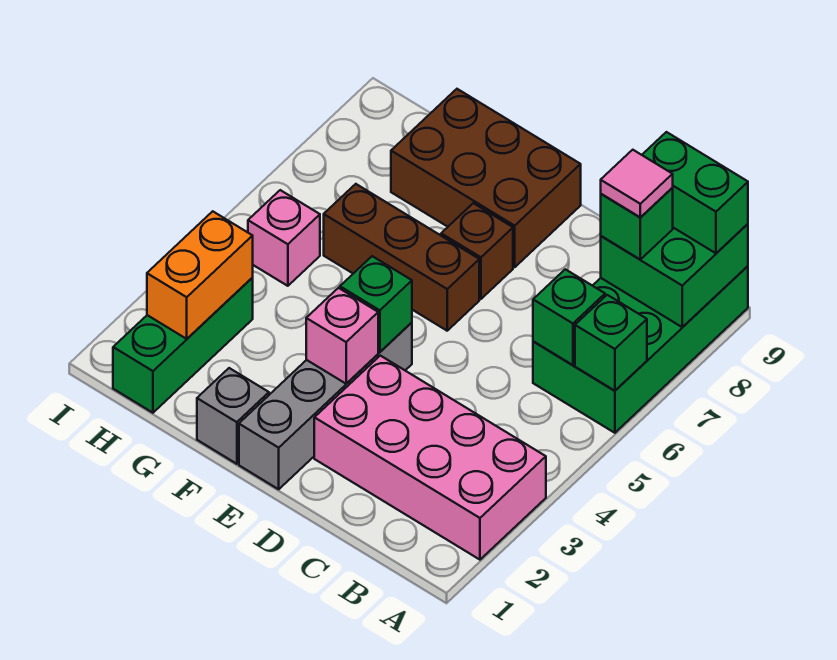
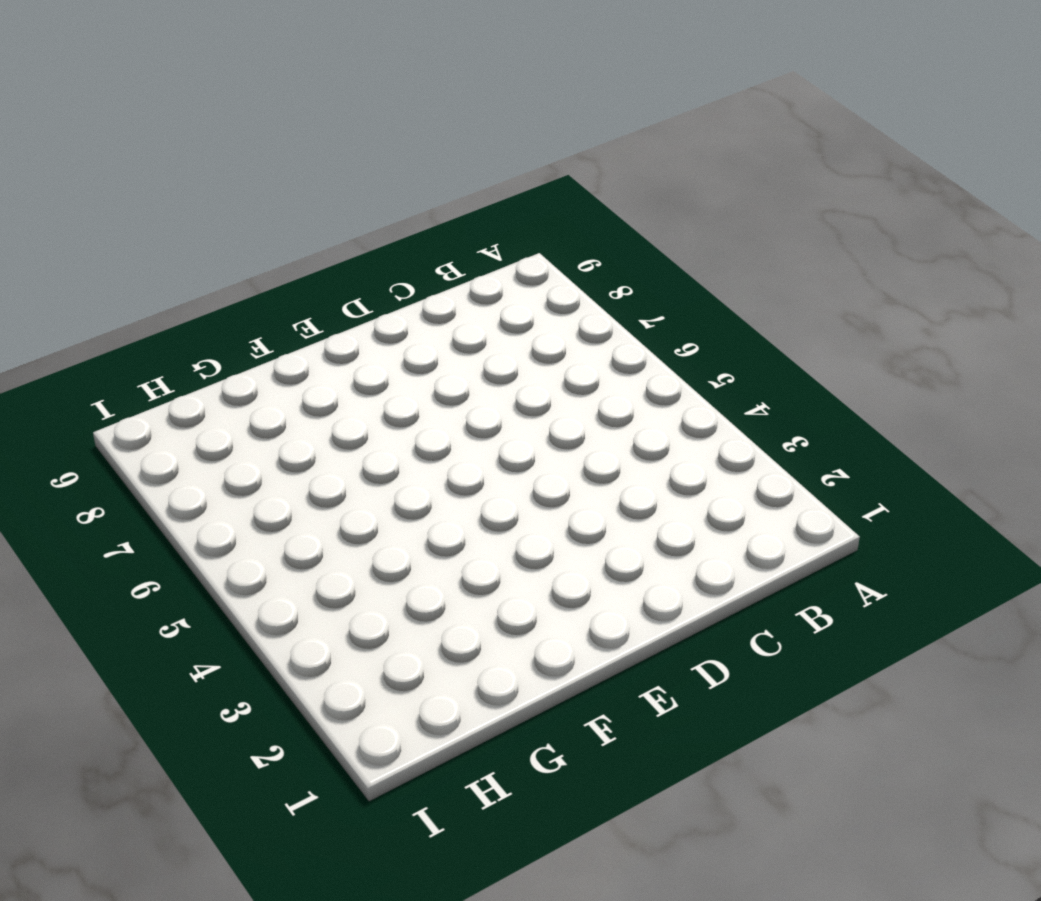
none -> pink 2x4 brick [314,356,546,560]
none -> green 2x4 brick [533,266,748,433]
none -> grey 1x4 brick [239,323,412,489]

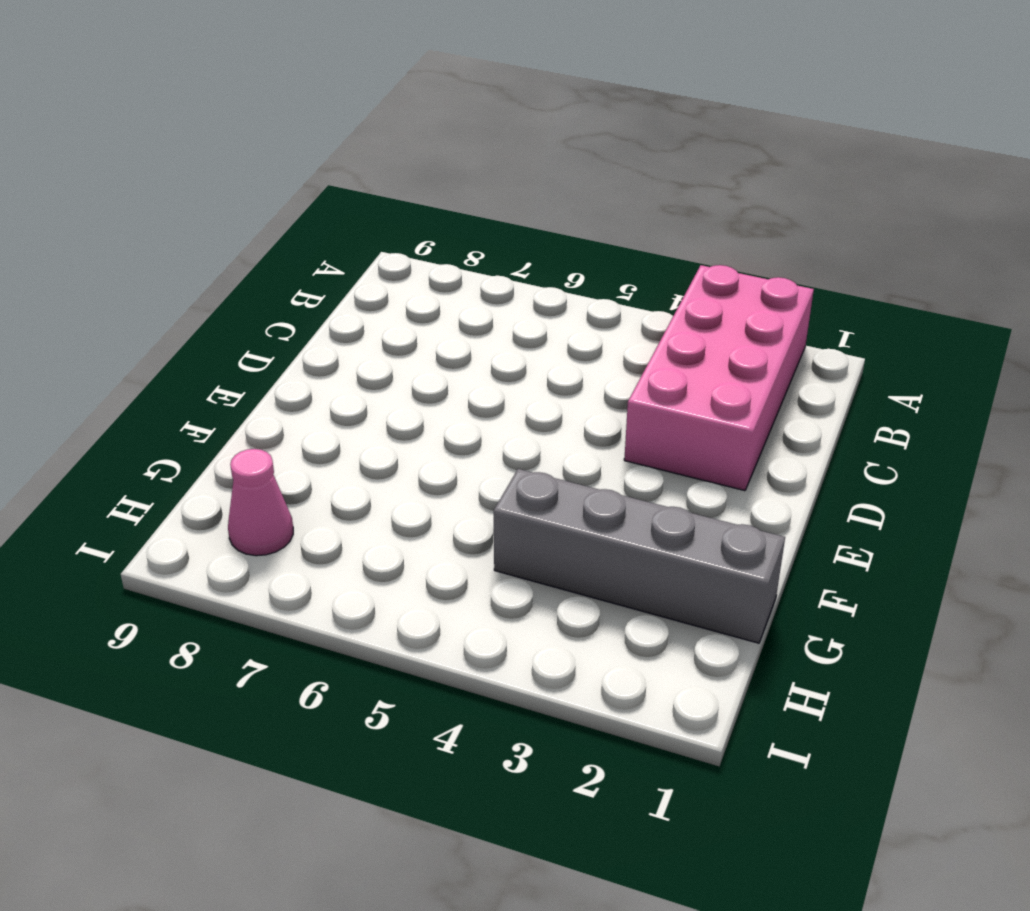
grey 1x4 brick [494,469,785,643] -> grey 1x4 brick moved to [239,323,412,489]
pink 1x1 cone [228,449,293,556] -> none
none -> green 2x4 brick [533,266,748,433]
none -> brown 1x3 brick [324,184,479,331]
none -> brown 1x1 brick [441,203,513,299]

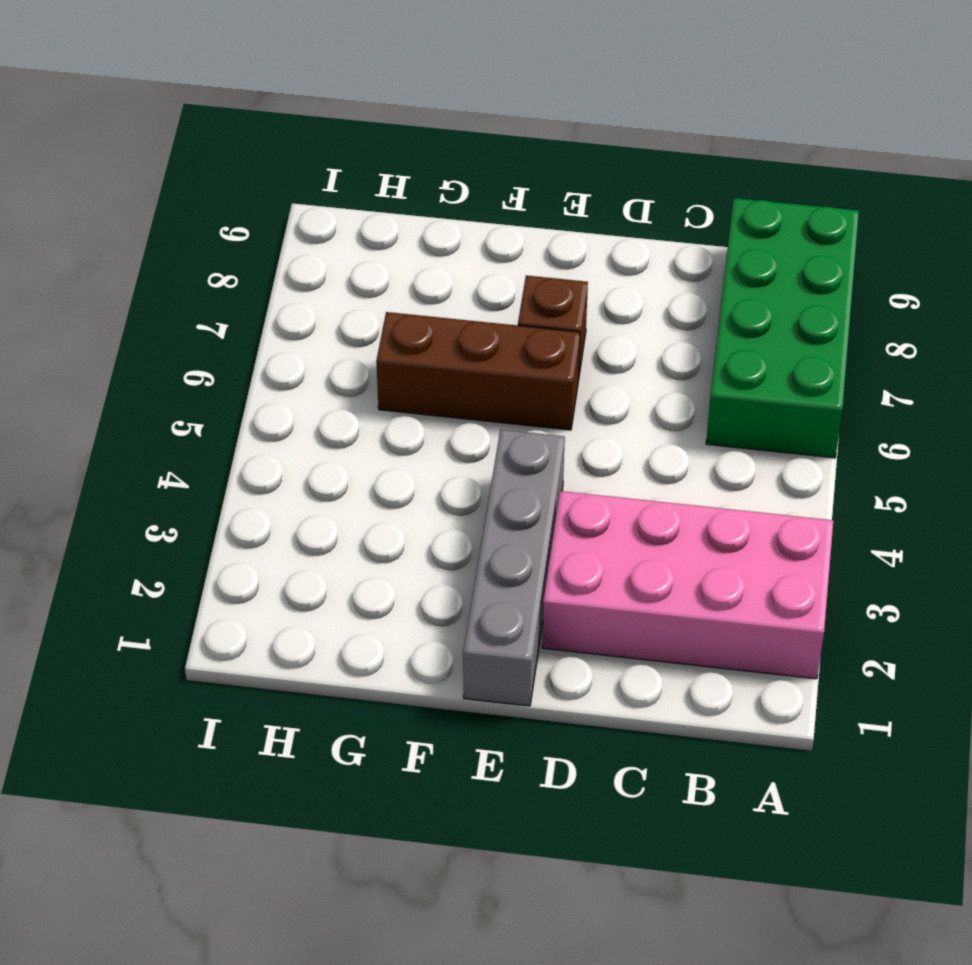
none -> brown 2x3 brick [391,89,581,267]
none -> grey 1x1 brick [197,368,269,464]
none -> green 1x3 brick [113,278,253,413]

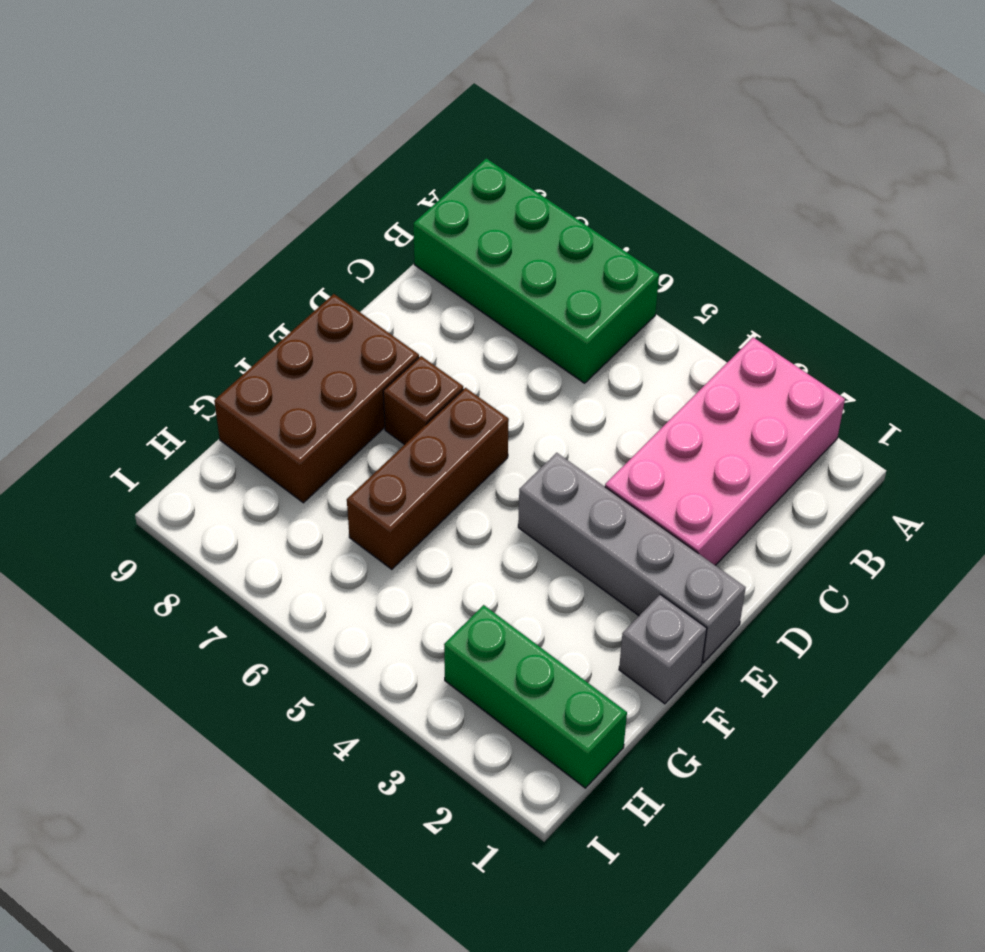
none -> pink 1x1 brick [248,190,320,286]
none -> green 1x1 brick [575,295,647,391]
none -> green 2x2 brick [601,224,748,327]

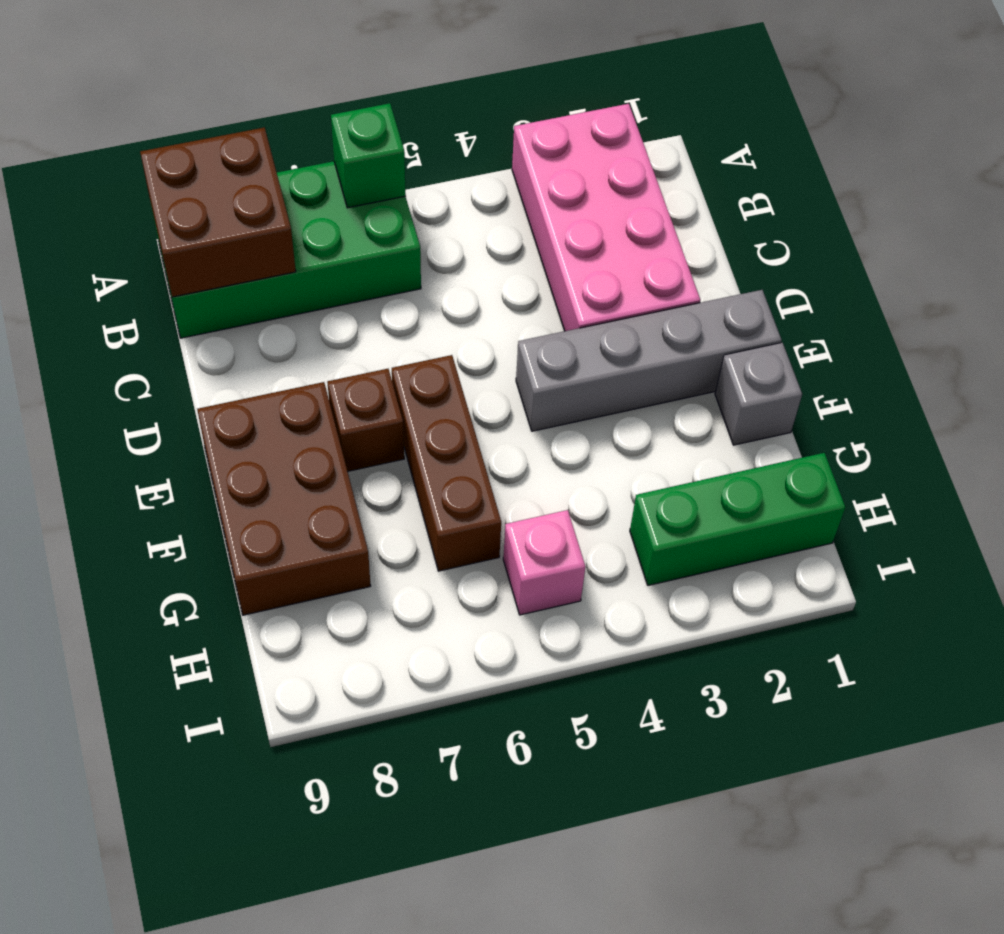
brown 2x2 brick [140,127,296,297] -> green 2x2 brick [601,224,748,327]
none -> green 1x1 brick [533,269,605,365]
none -> pink 1x1 brick [306,288,378,384]
none -> green 1x1 brick [340,256,412,352]

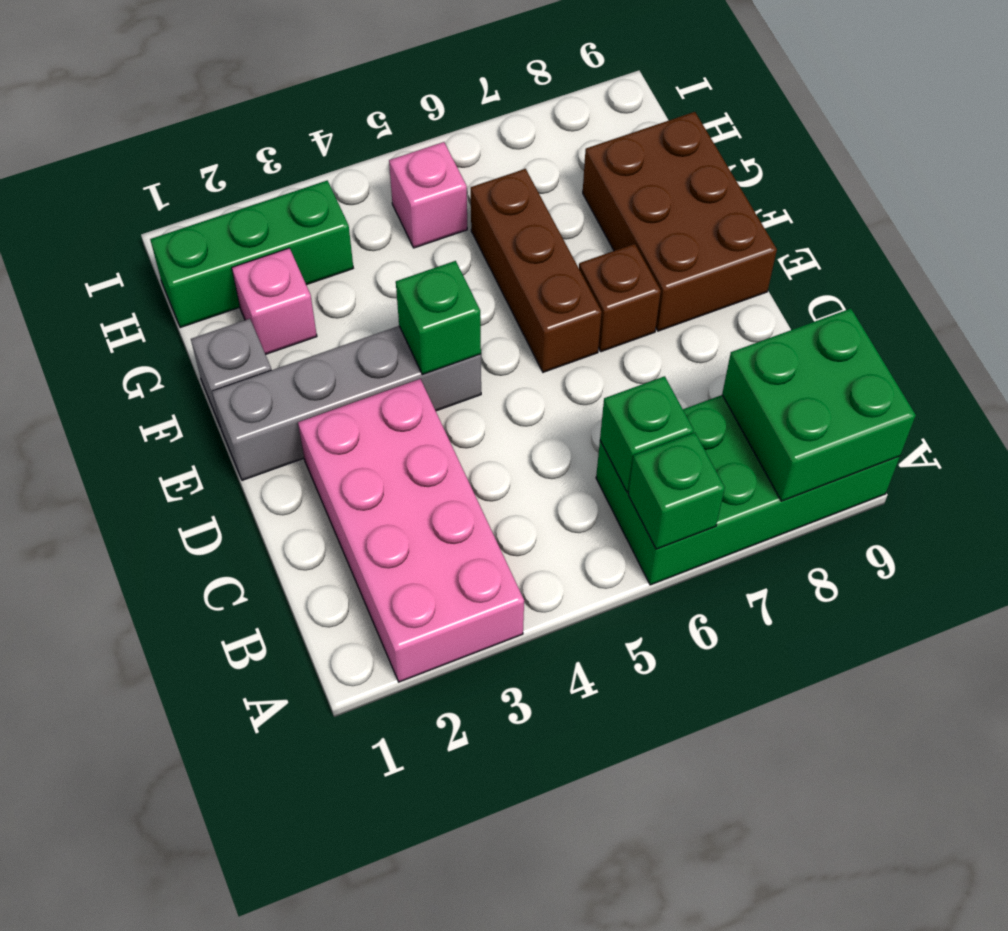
pink 1x1 brick [232,248,317,354] -> pink 1x1 brick moved to [306,288,378,384]
none -> orange 1x2 brick [147,211,253,339]
none -> green 1x2 brick [642,132,748,253]
none -> green 1x1 brick [601,188,673,259]

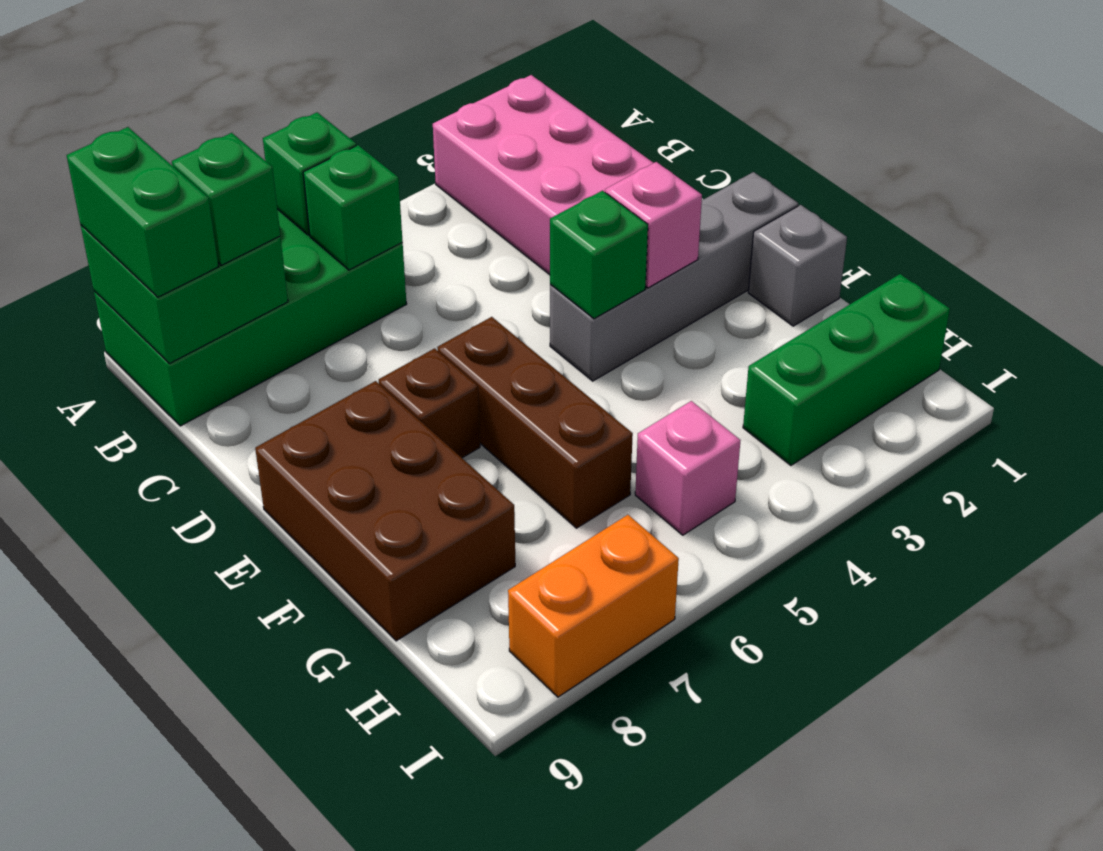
orange 1x2 brick [508,515,679,697] -> orange 1x2 brick moved to [147,211,253,339]
none -> pink 1x1 tile [601,150,673,217]

